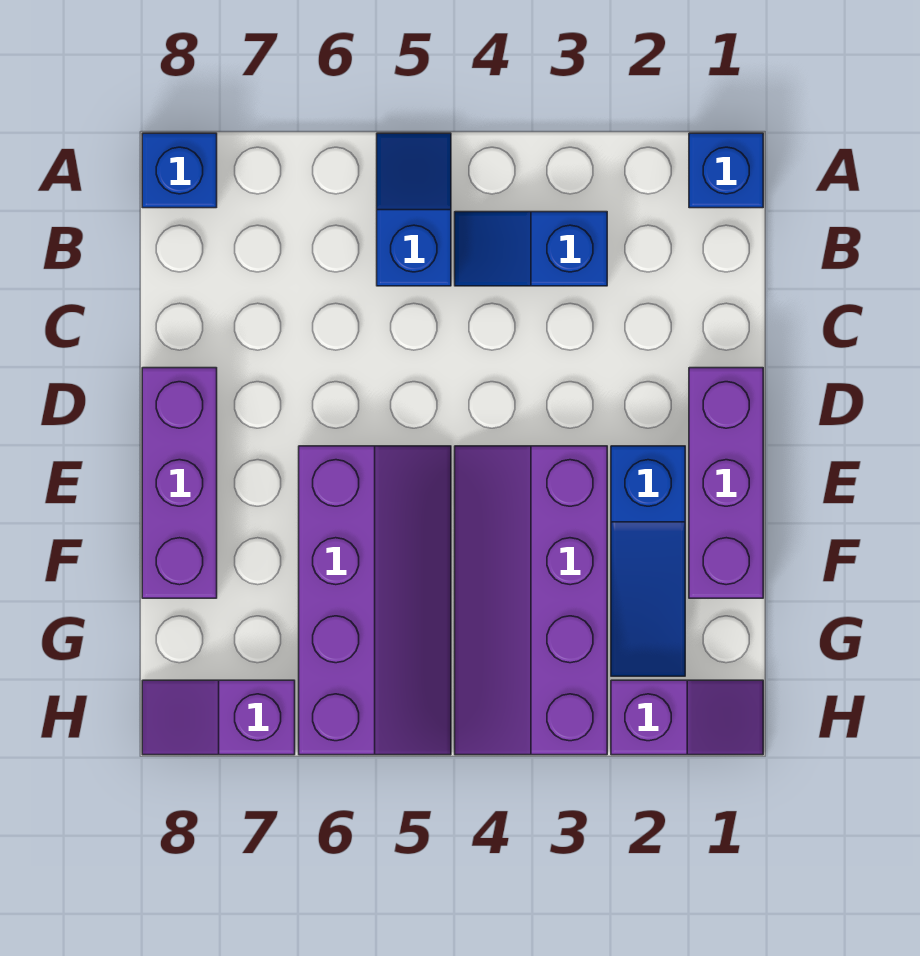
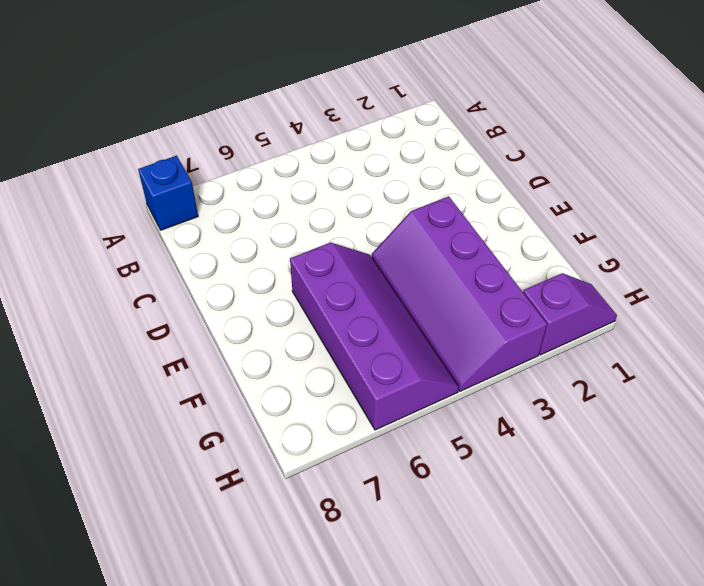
none -> blue 1x1 brick [689,133,763,208]
none -> blue 1x2 slope [377,133,451,286]

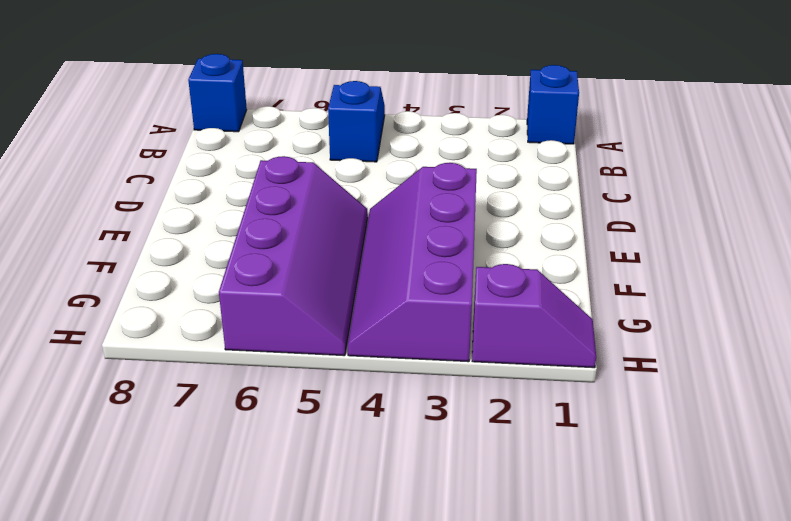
none -> blue 1x2 slope [455,212,607,286]
none -> purple 1x3 brick [689,368,763,598]

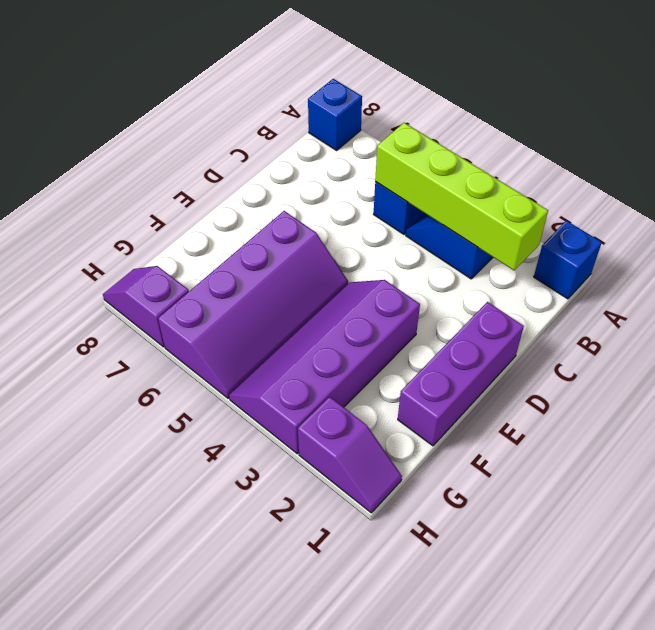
lime 1x4 brick [375,123,548,270] -> none
none -> purple 1x3 brick [142,368,217,598]
none -> blue 1x3 slope [611,446,685,676]

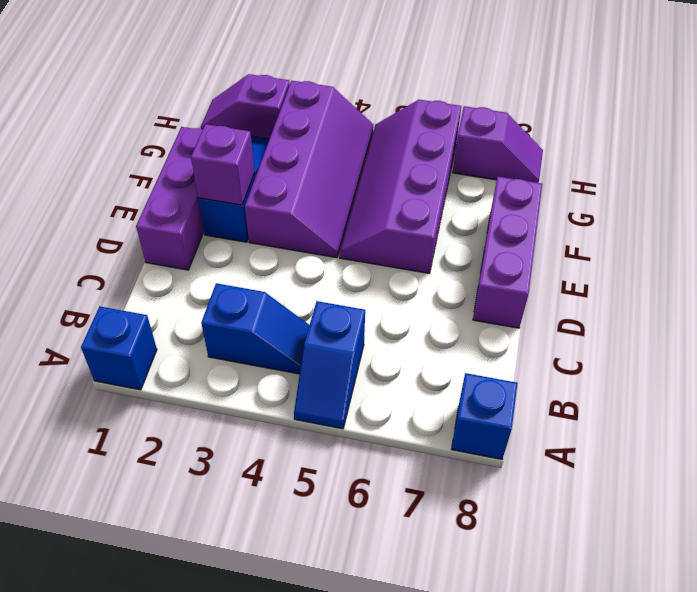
purple 1x1 brick [191,124,255,205] -> none

